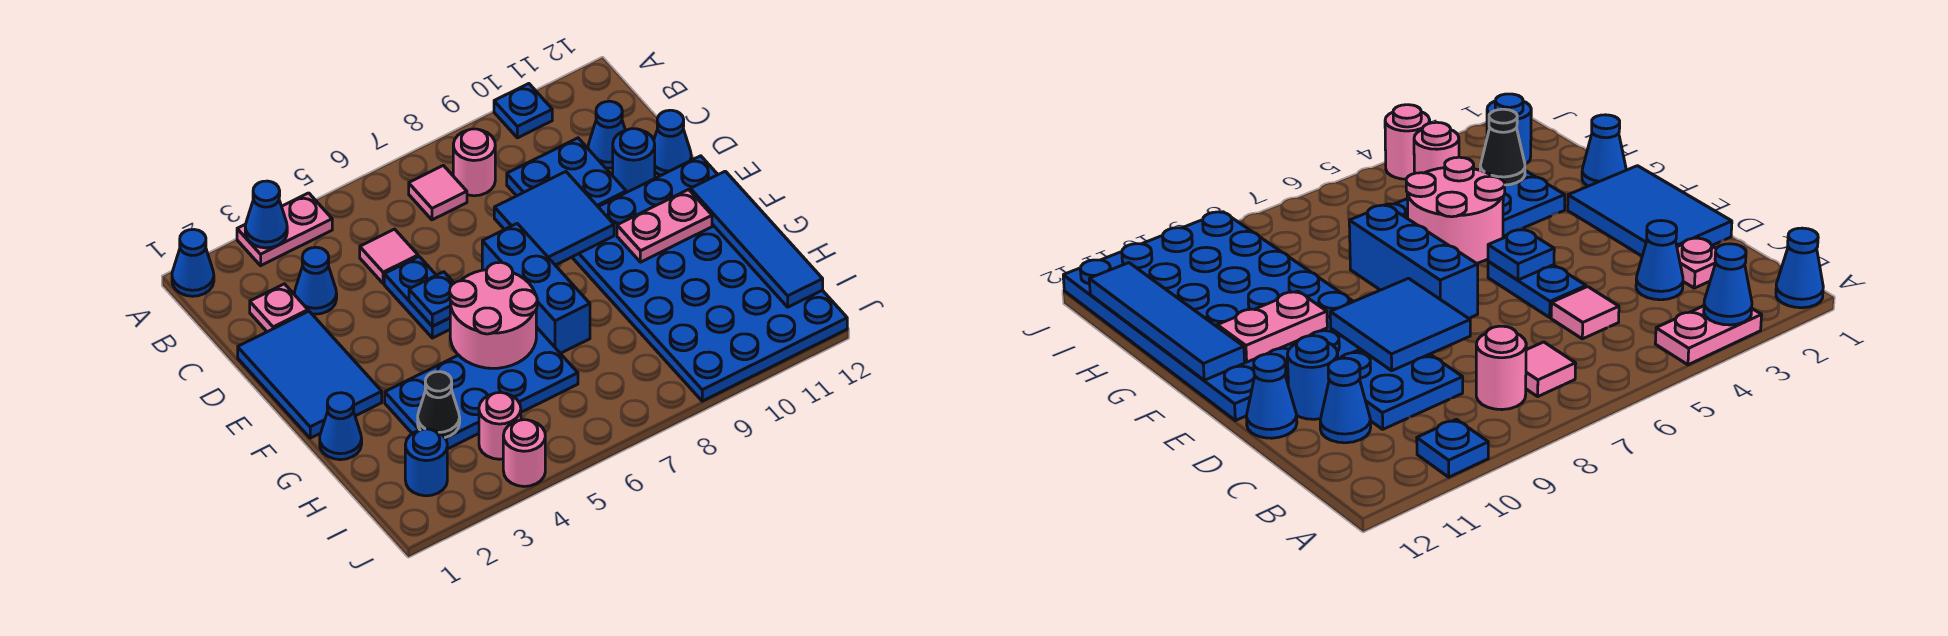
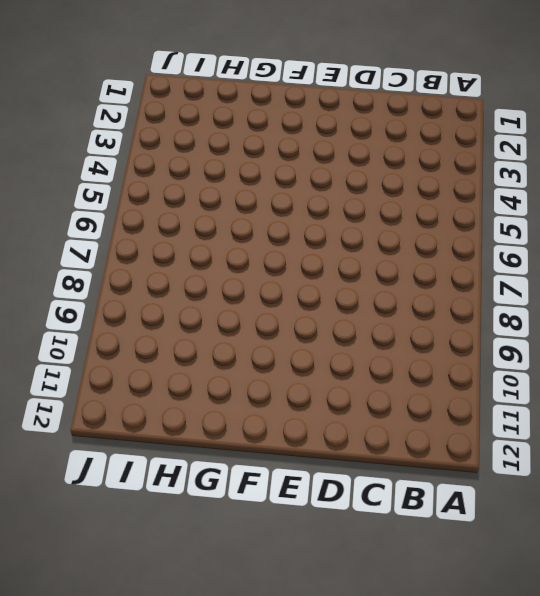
none -> blue 1x1 cone [172,230,214,296]
none -> pink 1x2 plate [237,193,332,266]
none -> blue 1x1 plate [494,84,552,138]

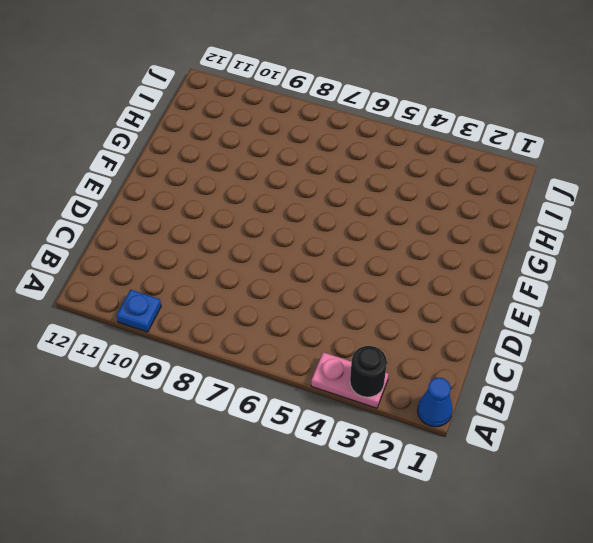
black 1x1 round brick [350,346,387,397] -> blue 1x1 cone [245,181,287,248]
none -> pink 1x1 tile [409,165,467,220]
none -> pink 1x1 round brick [453,129,495,196]
none -> pink 1x1 plate [250,284,308,332]

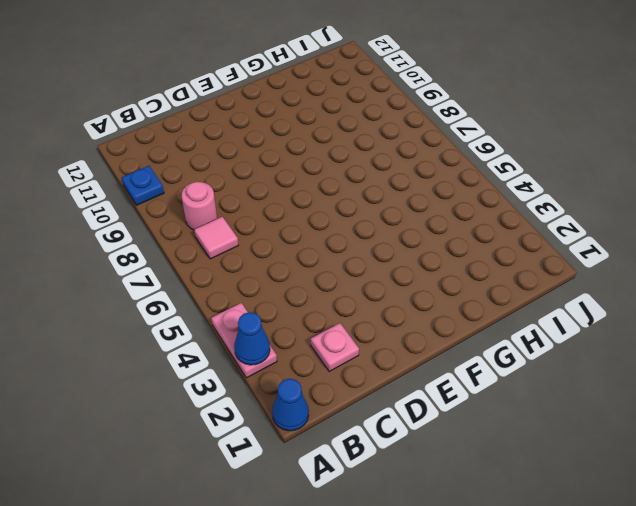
none -> blue 1x1 cone [294,247,337,314]
none -> pink 1x1 tile [360,229,418,284]
none -> blue 2x2 plate [507,138,626,207]

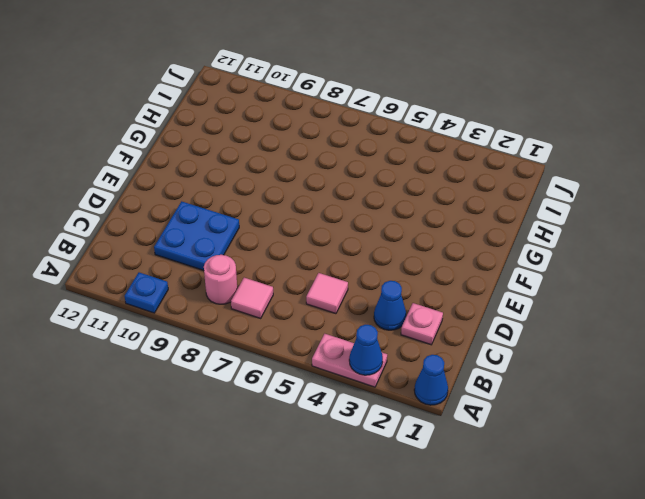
none -> blue 1x1 cone [588,101,626,168]
none -> blue 2x3 tile [238,311,382,438]
none -> blue 1x2 plate [384,257,450,338]

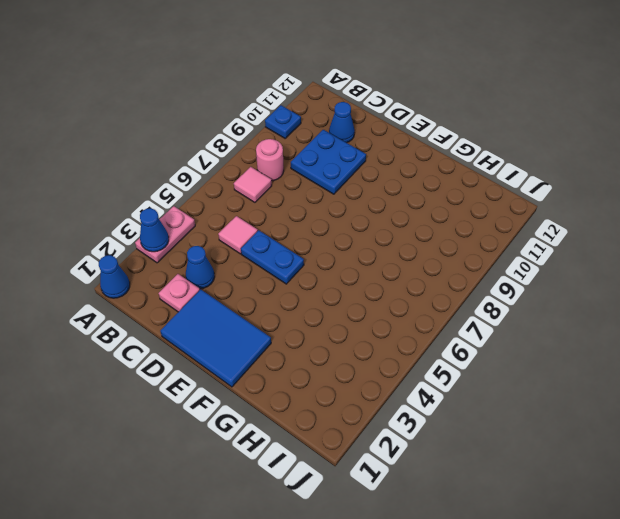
none -> blue 1x1 round brick [613,129,655,192]
none -> blue 1x1 cone [654,110,691,175]
none -> blue 1x3 brick [482,224,590,353]

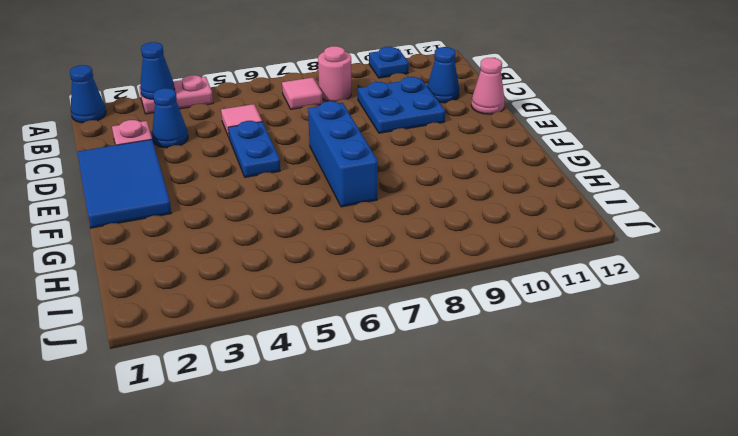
pink 1x1 cone [471,58,505,114] -> blue 1x1 cone [654,110,691,175]
none -> blue 1x1 round brick [613,129,655,192]
none -> blue 4x6 plate [572,156,847,401]
none -> blue 1x1 cone [320,393,362,460]

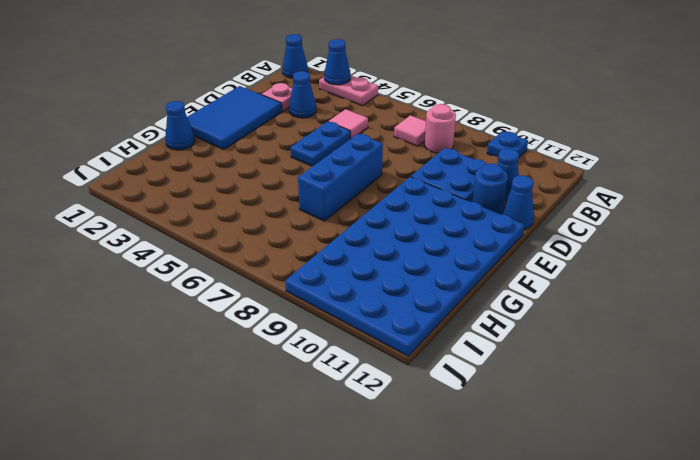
none -> blue 2x4 plate [385,327,578,449]
none -> blue 1x1 round brick [405,429,447,496]
none -> pink 1x1 round brick [479,392,521,459]

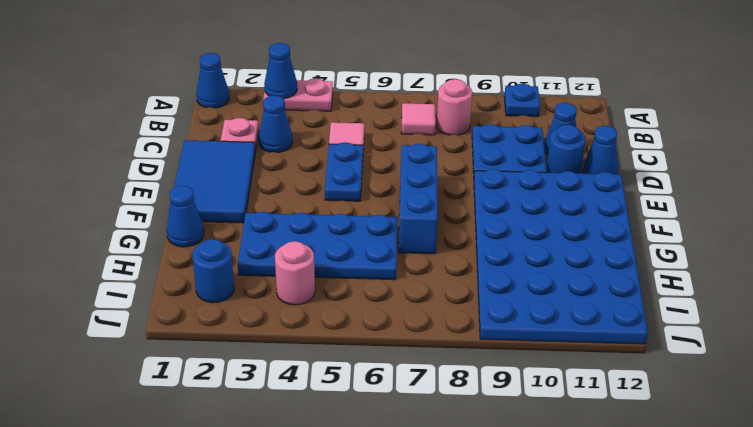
none -> pink 1x1 round brick [503,420,545,487]
none -> blue 2x2 tile [494,172,614,265]
none -> blue 1x1 plate [409,272,454,326]

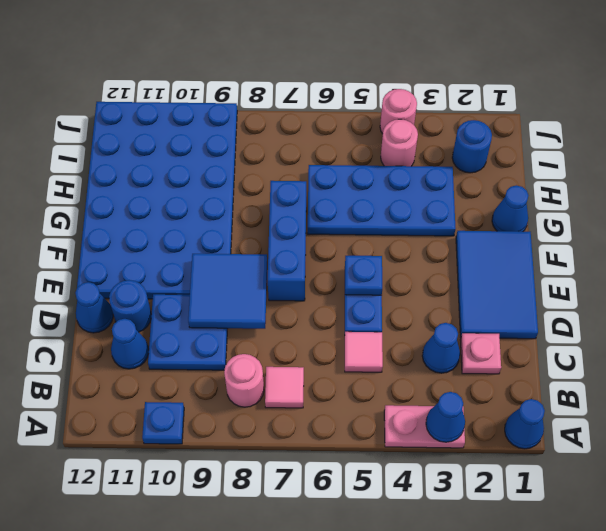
none -> pink 2x2 round brick [450,262,537,368]
none -> pink 1x2 plate [617,189,712,262]
none -> blue 1x4 tile [690,171,823,307]

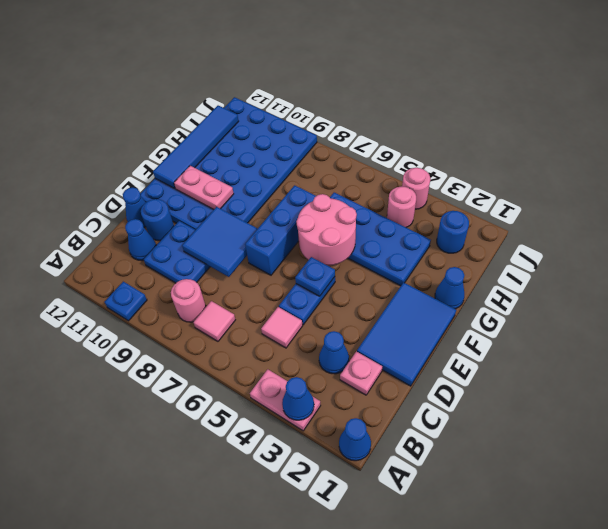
none -> black 1x1 cone [418,372,460,437]

